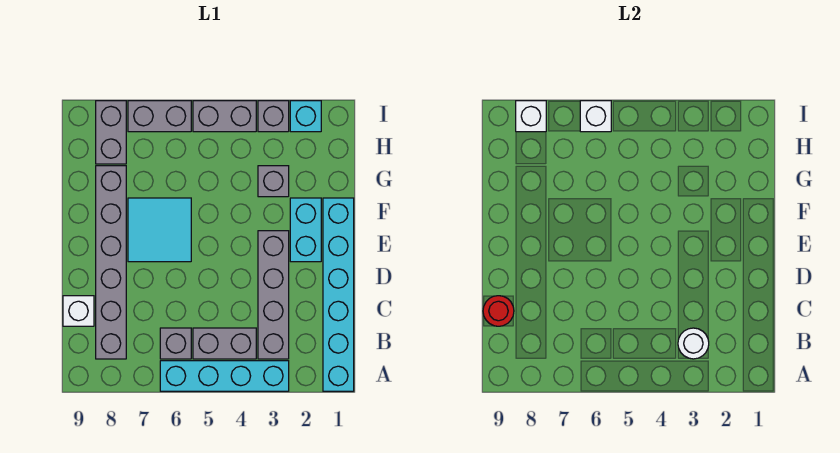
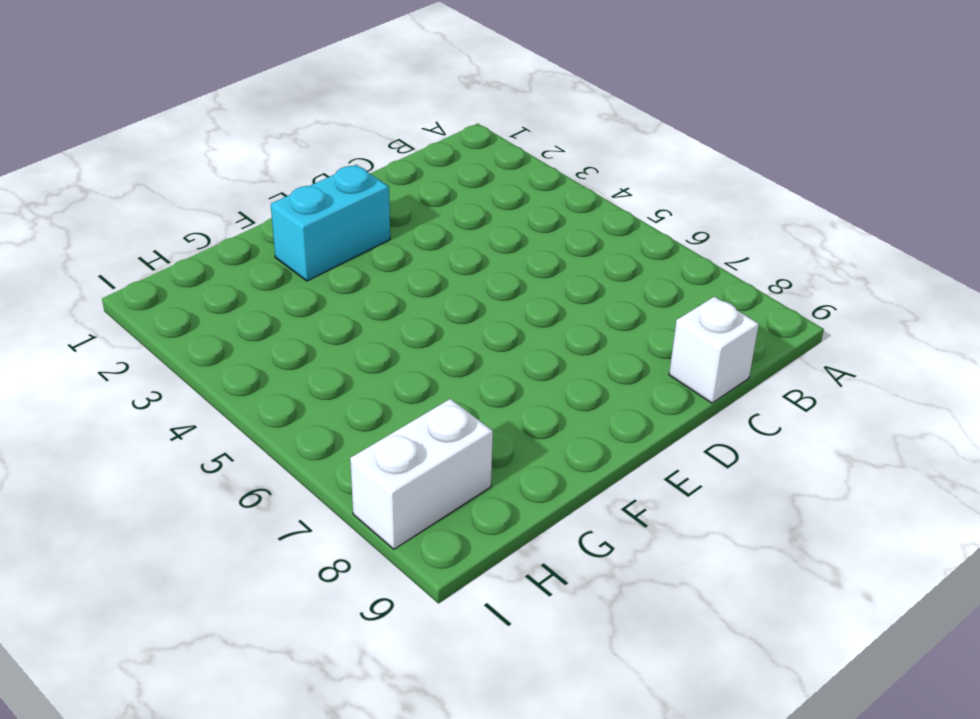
white 1x2 brick [350,399,493,549] -> grey 1x2 brick [96,101,126,164]
none -> cyan 1x6 brick [323,198,354,391]
none -> cyan 1x4 brick [160,361,289,391]
none -> grey 1x4 brick [258,231,289,359]

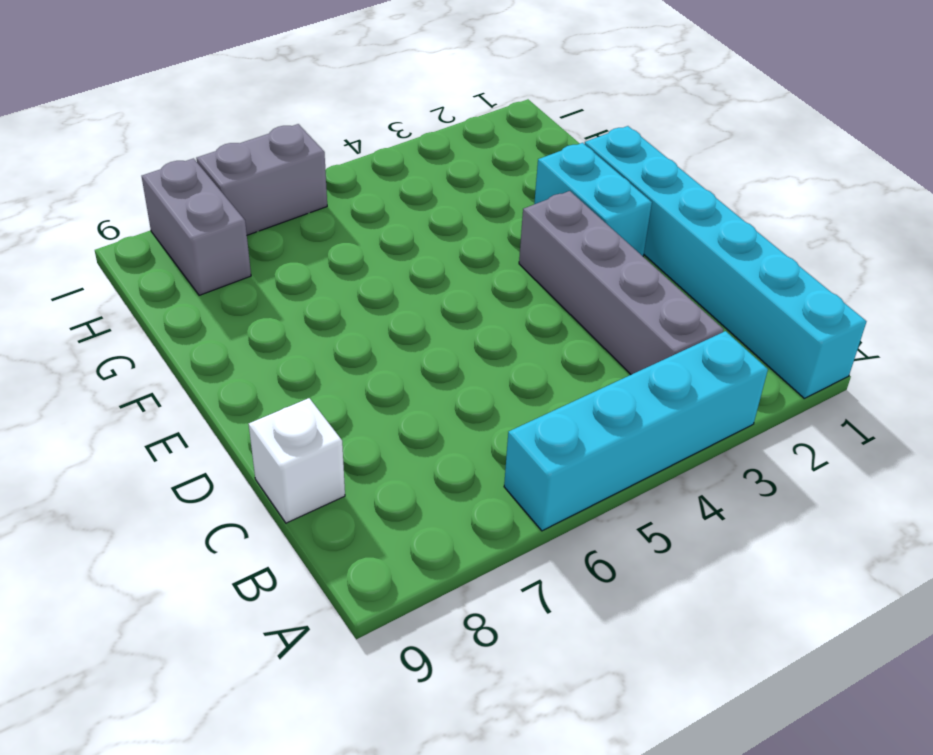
none -> grey 1x2 brick [193,328,256,359]
none -> grey 1x1 brick [160,328,191,359]
none -> grey 1x6 brick [96,166,126,359]

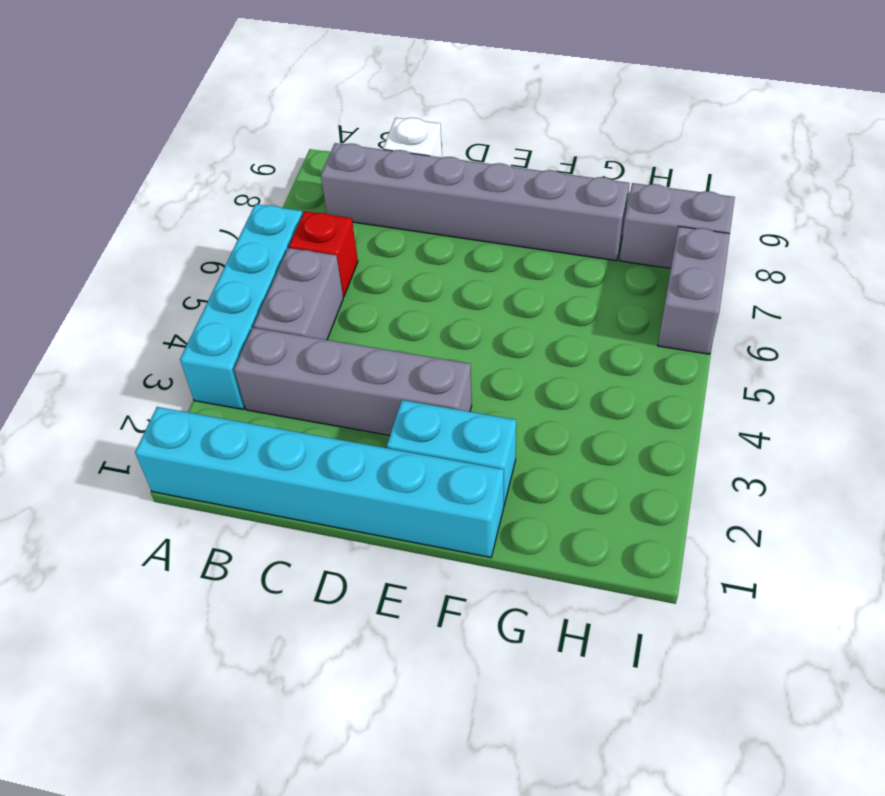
red 1x1 brick [289,211,358,297] -> grey 1x1 brick [160,328,191,359]
none -> cyan 2x2 tile [128,198,191,262]
none -> grey 1x1 brick [258,166,289,197]
none -> cyan 1x1 brick [290,101,321,132]

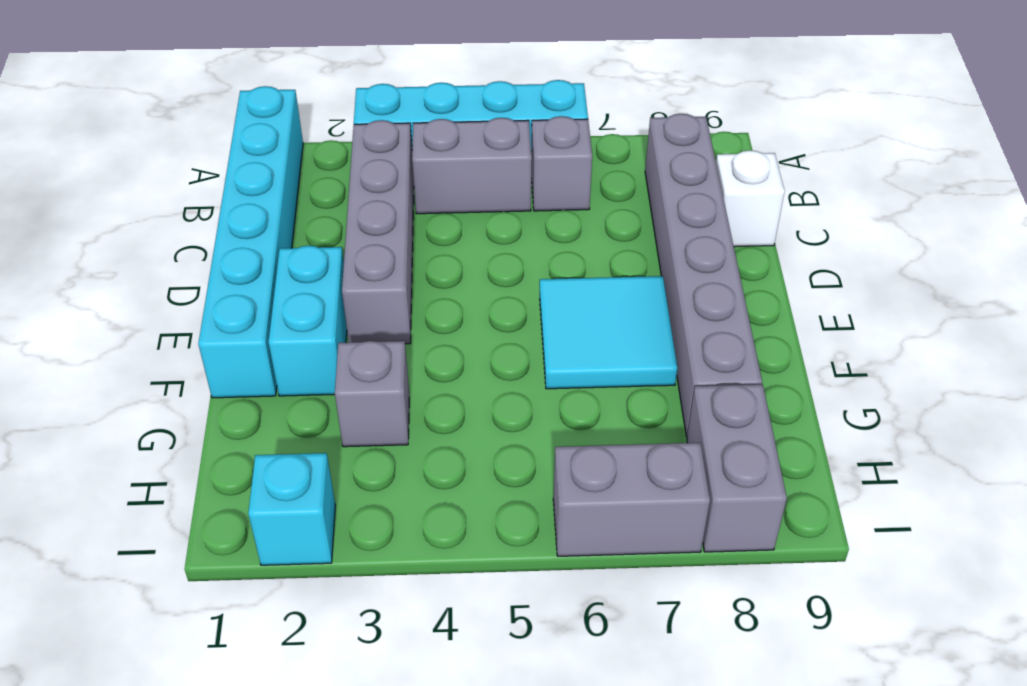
none -> grey 1x1 brick [258,101,289,132]
none -> grey 1x2 brick [193,101,256,132]
none -> white 1x1 round brick [678,328,709,359]

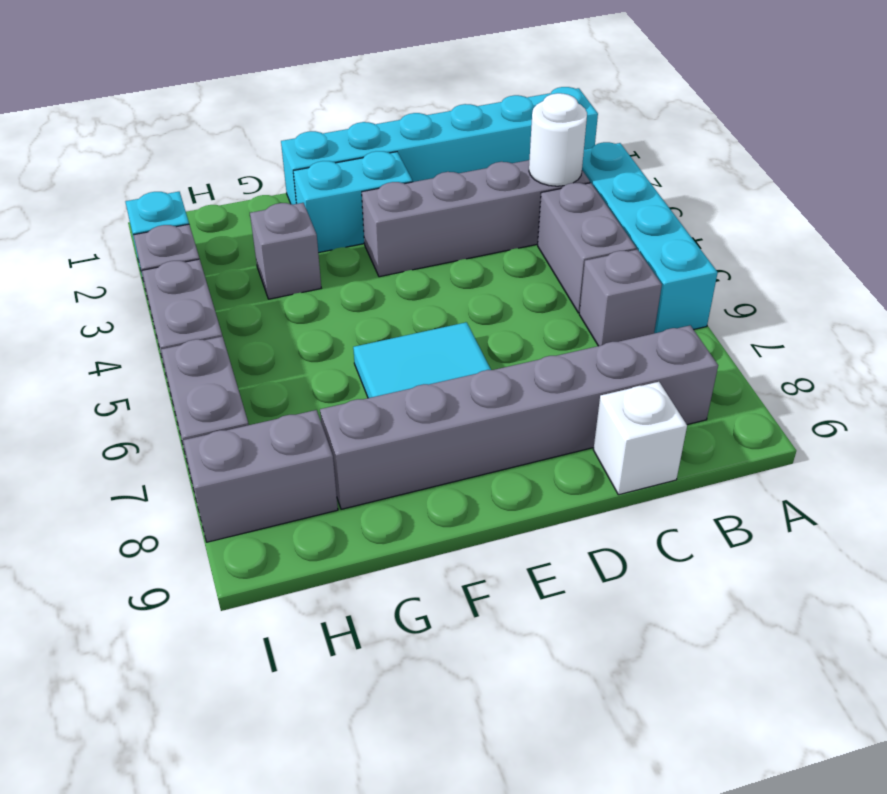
none -> red 1x1 round brick [483,296,514,326]
none -> white 1x1 brick [580,101,611,132]
none -> white 1x1 brick [516,101,546,132]

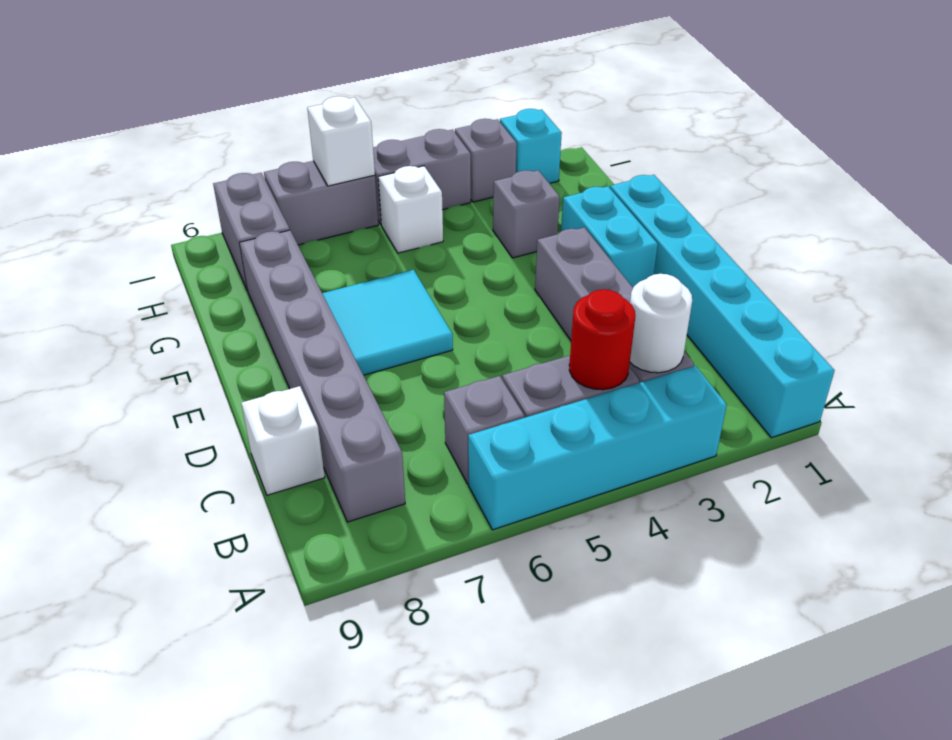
red 1x1 round brick [569,289,635,390] -> red 1x1 round brick moved to [483,296,514,326]
white 1x1 brick [378,166,443,253] -> white 1x1 brick moved to [516,101,546,132]

